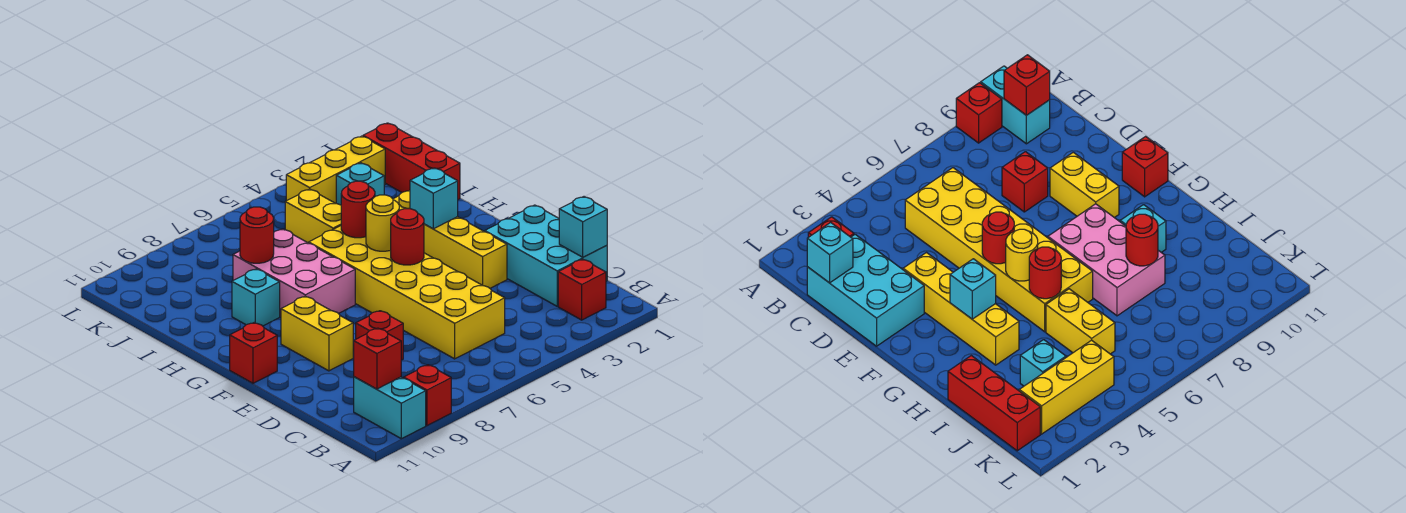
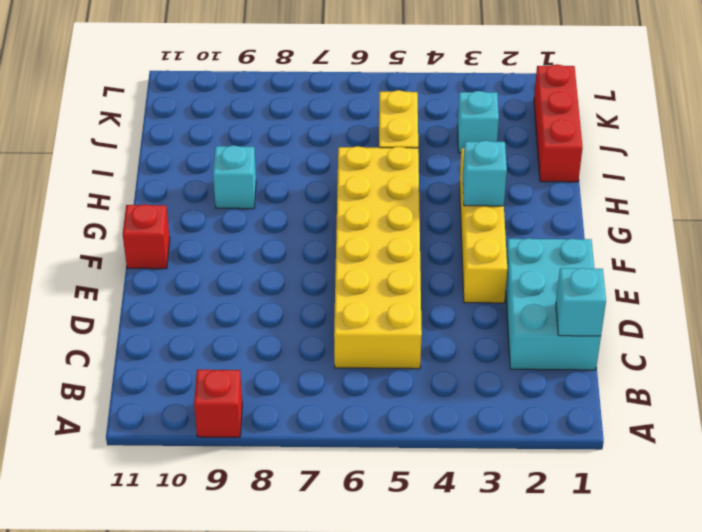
none -> cyan 1x2 brick [354,377,426,439]
none -> red 1x1 brick [558,259,606,320]
none -> red 1x1 brick [356,311,403,360]

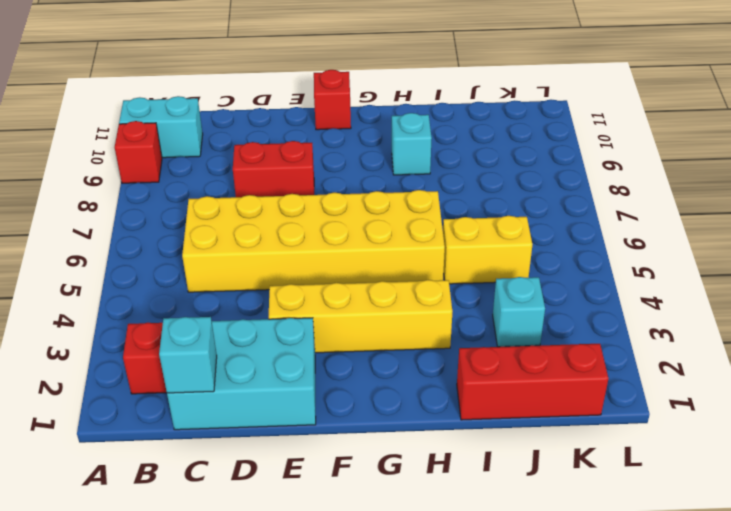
red 1x2 brick [233,141,314,197] -> red 1x1 brick [356,311,403,360]
none -> yellow 1x2 brick [281,296,353,371]
none -> pink 2x3 brick [233,229,355,317]
none -> yellow 1x3 brick [286,136,385,204]

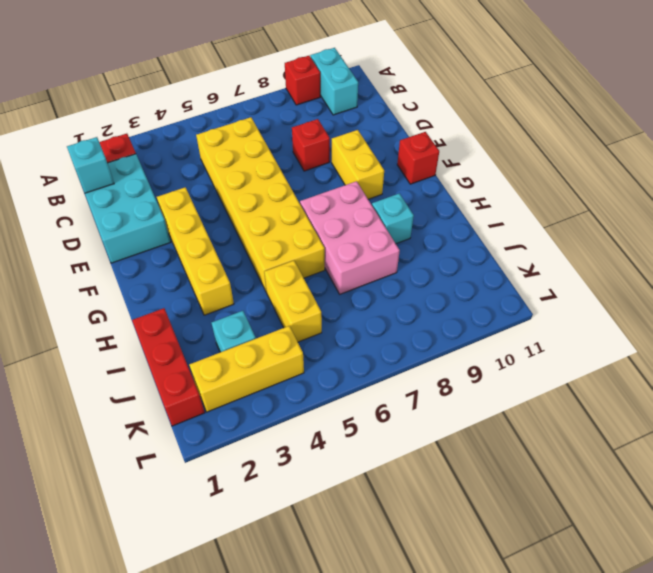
none -> red 1x1 brick [353,328,401,389]
none -> red 1x1 round brick [391,209,424,265]
none -> cyan 1x1 brick [410,168,458,229]

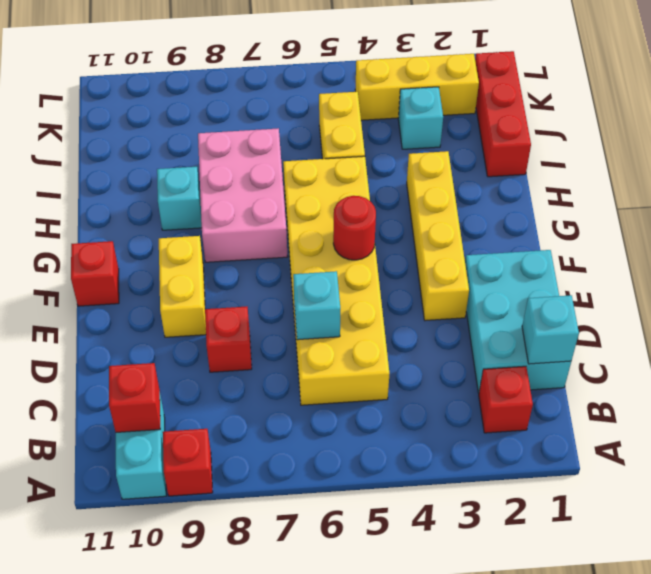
cyan 1x1 brick [293,271,340,340] -> cyan 1x1 brick moved to [410,168,458,229]
none -> yellow 1x1 round brick [366,195,399,251]
none -> red 1x1 round brick [341,181,375,238]
none -> red 1x1 round brick [240,207,274,263]

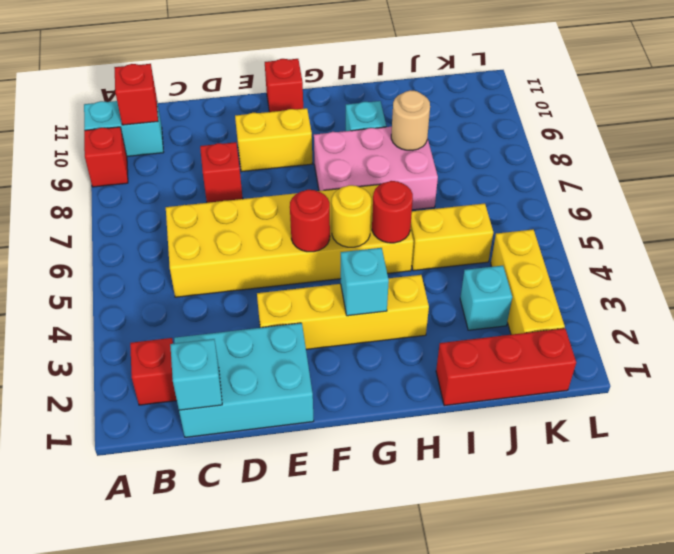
tan 1x1 round brick [391,90,430,150] -> red 1x1 round brick [240,207,274,263]

